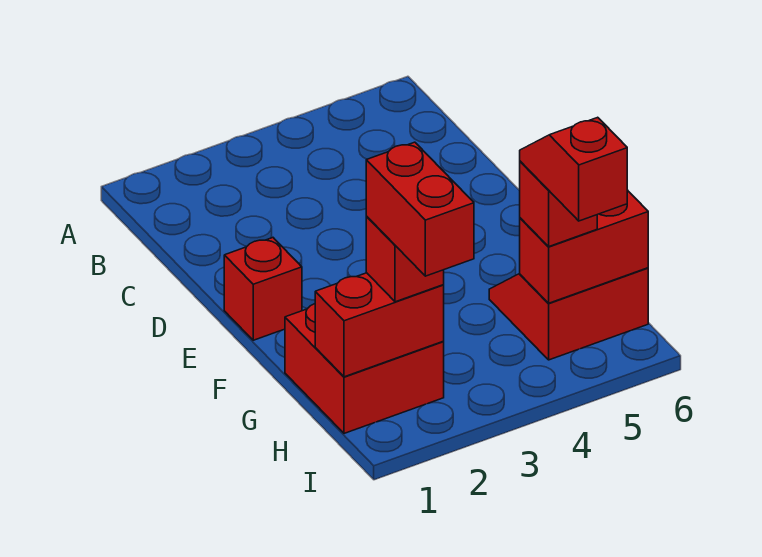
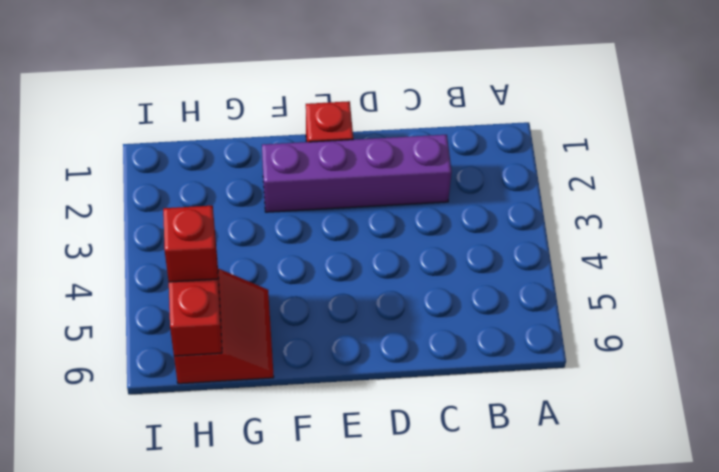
purple 1x4 brick [262,135,452,212] -> none
none -> red 2x2 brick [285,304,444,433]
none -> red 1x2 brick [315,273,444,377]

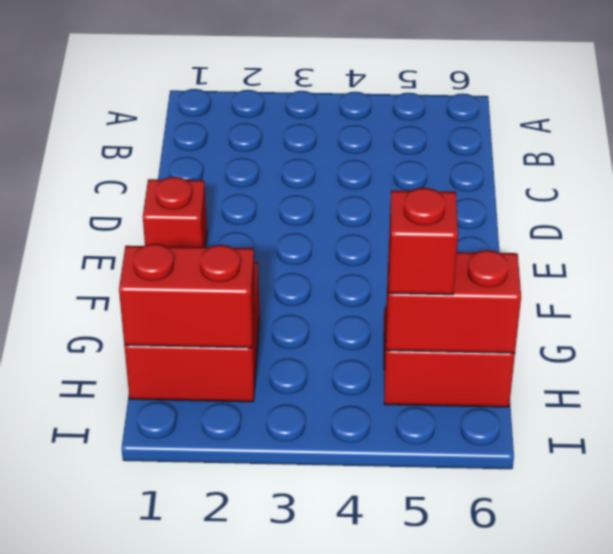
none -> red 1x1 brick [366,217,444,302]
none -> red 1x2 brick [366,142,474,276]

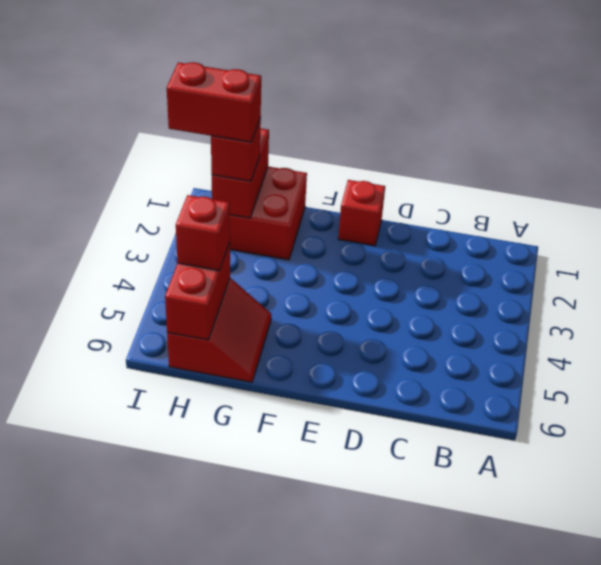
none -> red 1x2 slope [520,117,627,221]

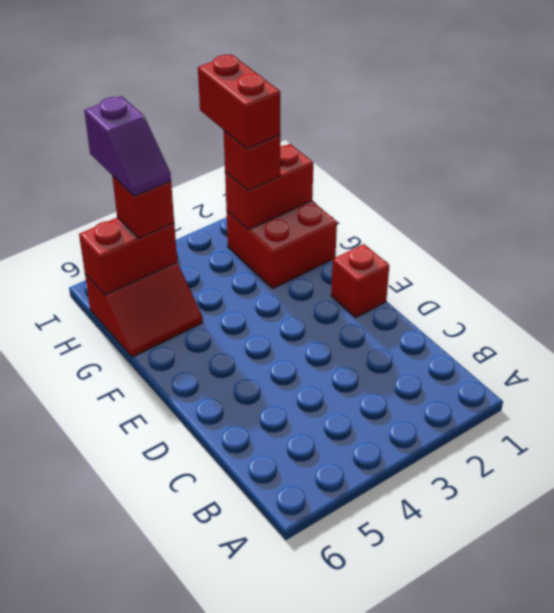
purple 1x2 slope [84,96,171,196] -> red 1x2 slope [520,117,627,221]

